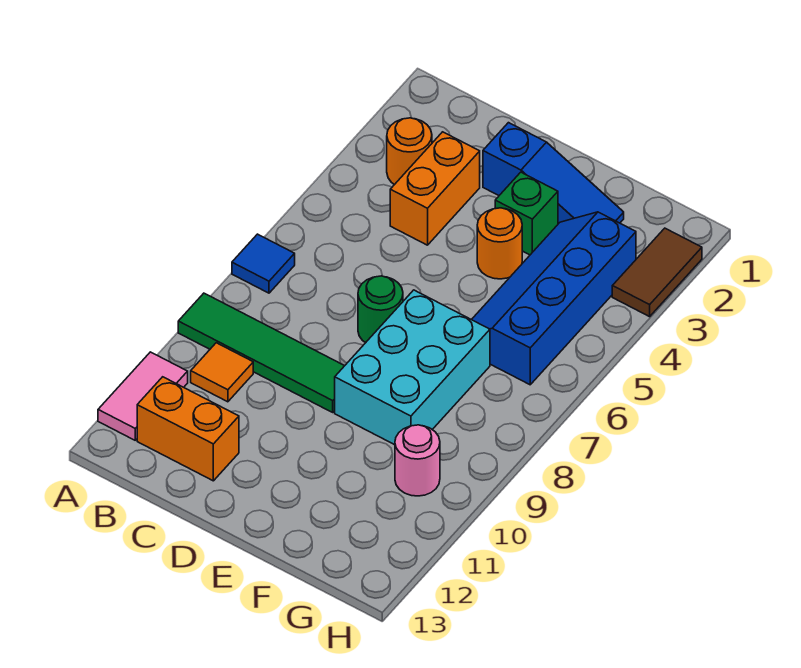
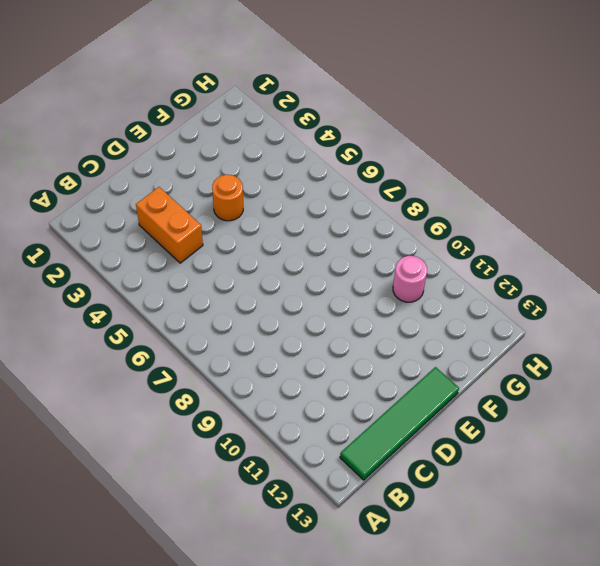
green 1x4 tile [340,367,459,480] -> green 1x4 tile moved to [178,293,344,412]
none -> blue 1x1 tile [232,234,295,293]
none -> pink 1x2 tile [98,352,188,440]
none -> orange 1x1 round brick [387,118,432,185]

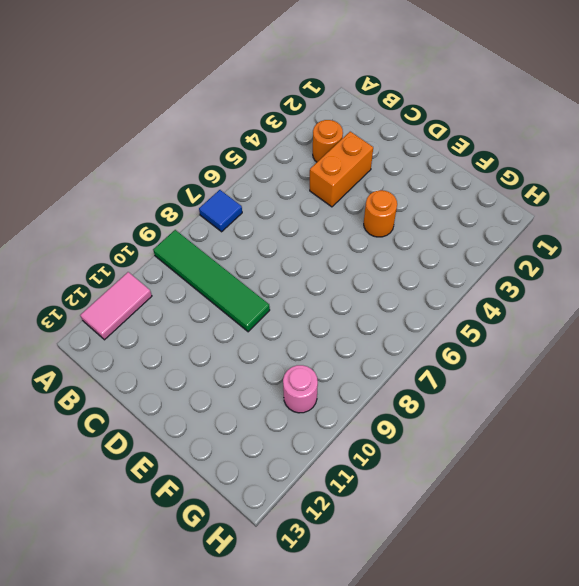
none -> orange 1x1 tile [191,343,253,402]
none -> orange 1x2 brick [137,377,239,481]
none -> blue 1x3 slope [483,123,624,224]

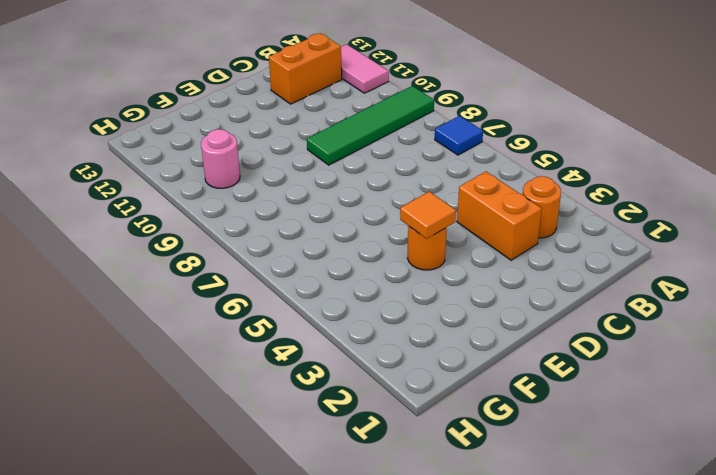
orange 1x1 tile [400,191,456,239] -> orange 1x1 tile moved to [191,343,253,402]
none -> blue 1x3 slope [483,123,624,224]
none -> green 1x1 round brick [358,276,403,343]
none -> green 1x1 brick [495,172,558,255]

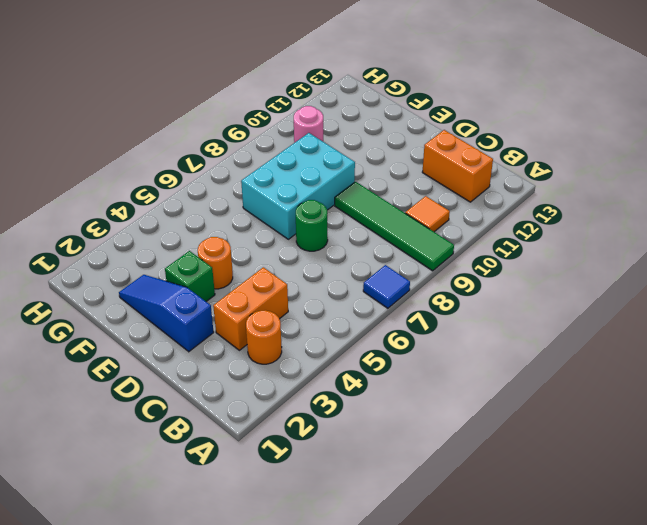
none -> pink 1x2 tile [98,352,188,440]
none -> blue 2x4 slope [472,212,636,385]
none -> brown 1x2 tile [612,228,702,317]

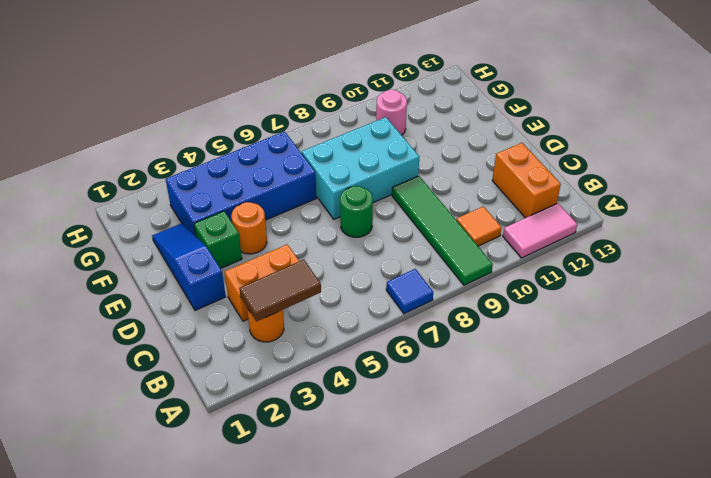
brown 1x2 tile [239,260,321,321] -> brown 1x2 tile moved to [612,228,702,317]
blue 2x4 brick [166,131,316,236] -> blue 2x4 slope [472,212,636,385]

